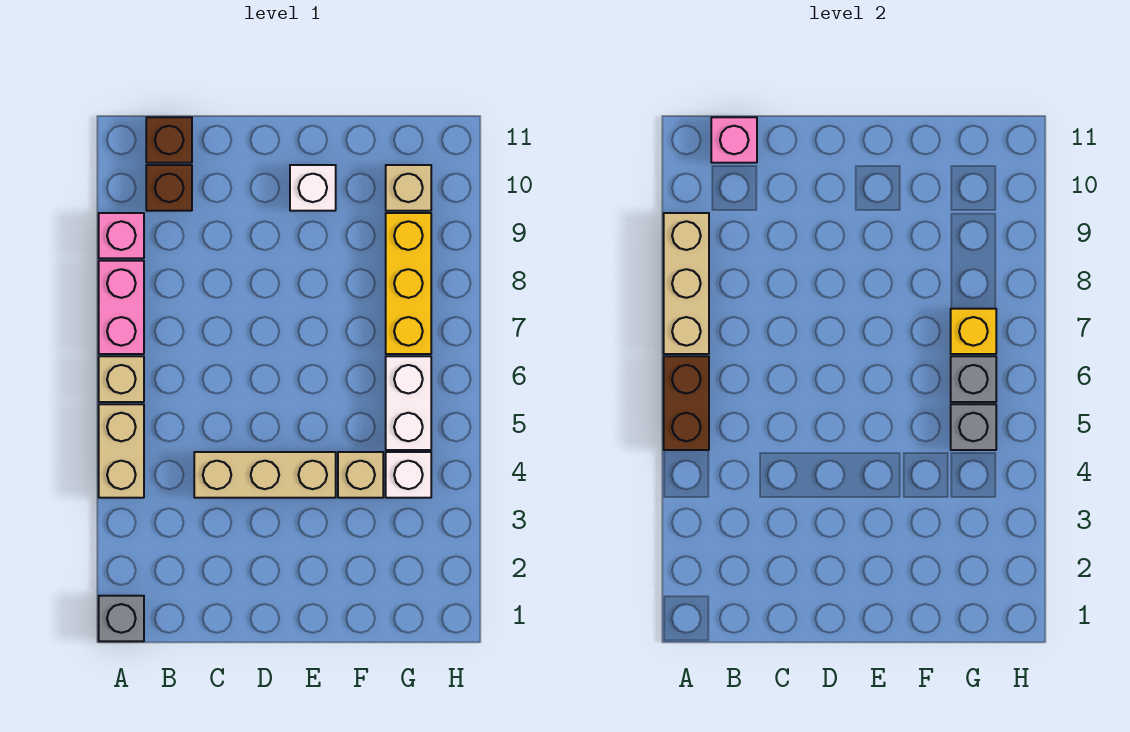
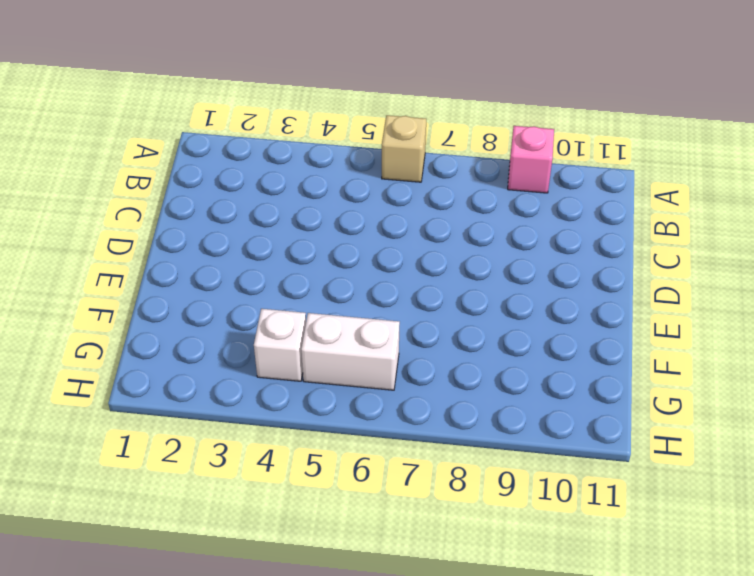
none -> grey 1x1 brick [99,596,144,641]
none -> tan 1x2 brick [99,404,144,498]
none -> pink 1x2 brick [99,261,144,354]

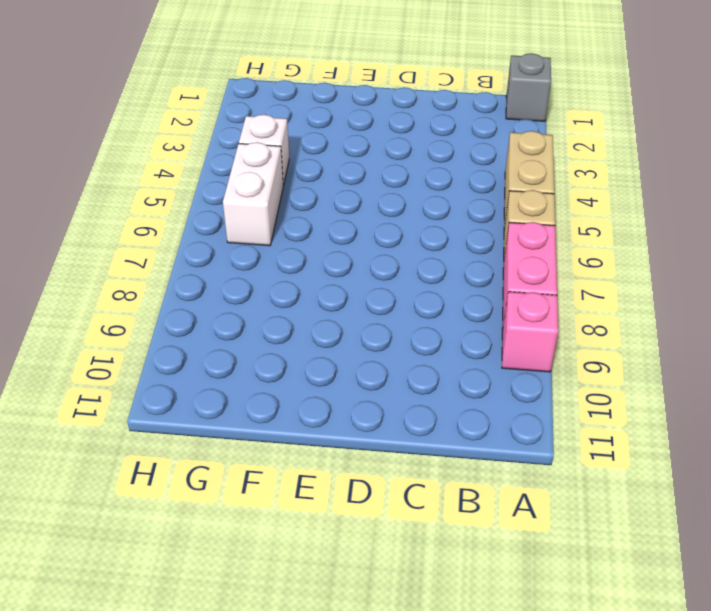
none -> brown 1x1 brick [146,165,192,211]
none -> brown 1x1 brick [146,117,192,163]
none -> tan 1x3 brick [194,452,336,498]

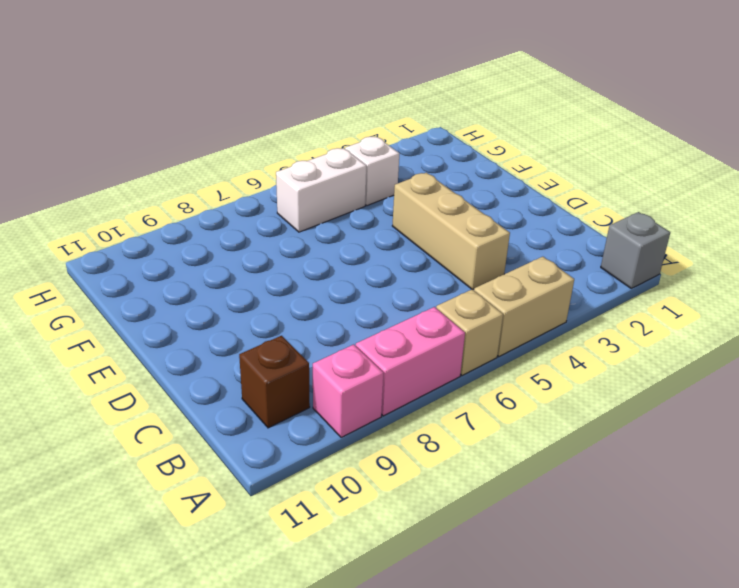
none -> brown 1x1 brick [146,117,192,163]
none -> white 1x1 brick [290,165,336,211]
none -> tan 1x1 brick [338,452,383,498]

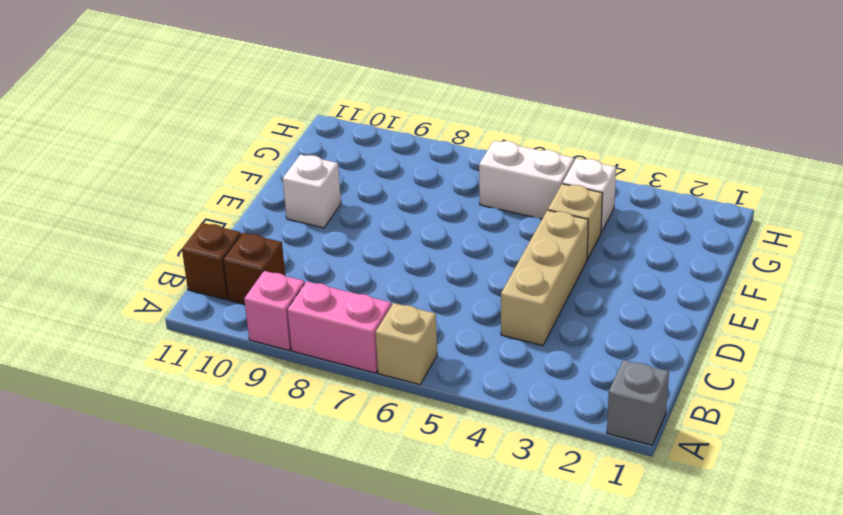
none -> tan 1x2 brick [99,404,144,498]
none -> yellow 1x3 brick [386,213,431,354]
none -> tan 1x1 brick [386,165,431,211]

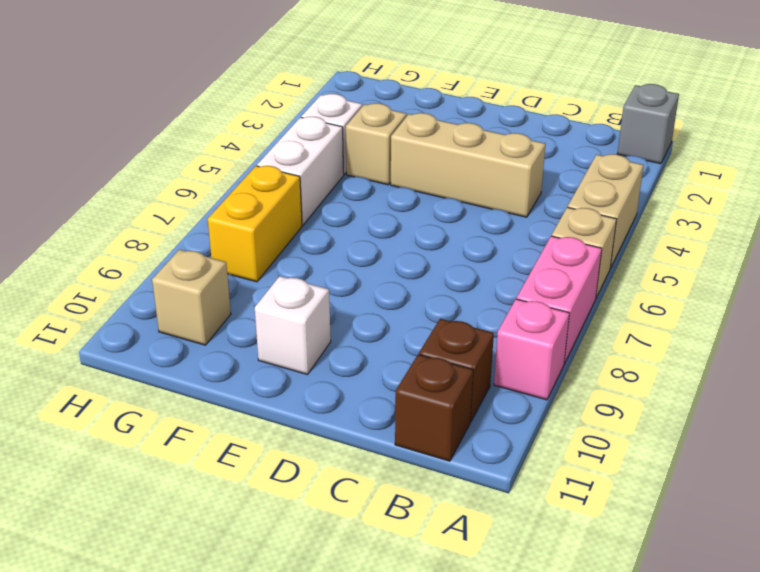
yellow 1x2 brick [208,166,302,282] -> yellow 1x3 brick [386,213,431,354]
none -> brown 1x2 brick [664,356,709,450]
none -> tan 1x3 brick [664,213,709,354]
none -> pink 1x1 brick [711,117,757,163]

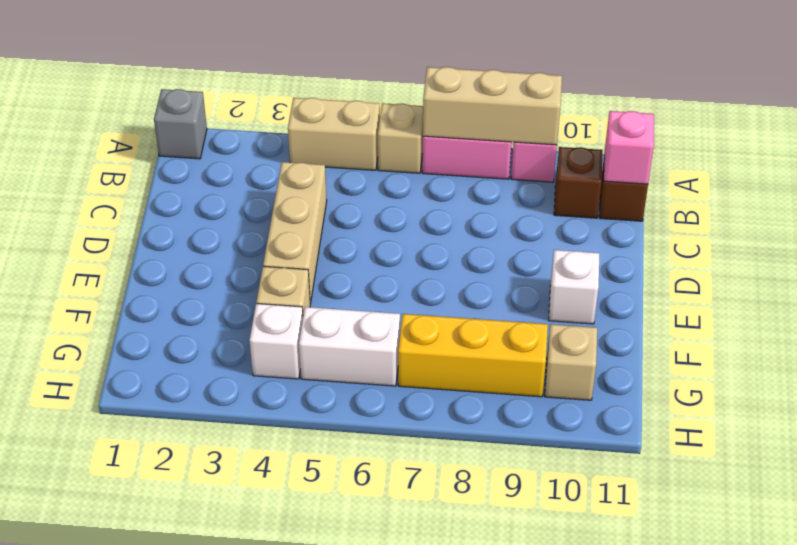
none -> brown 1x2 brick [664,356,709,450]
none -> grey 1x1 brick [951,404,996,450]
none -> grey 1x1 brick [951,356,996,402]

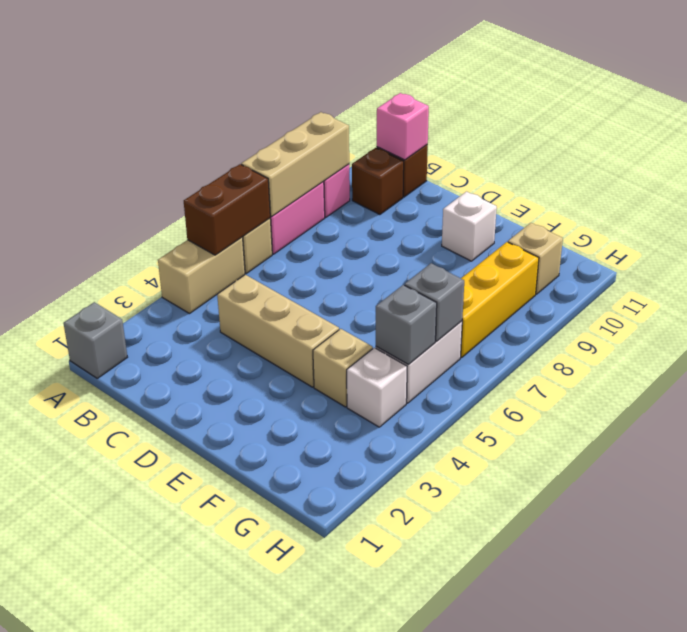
none -> yellow 1x1 brick [951,309,996,354]

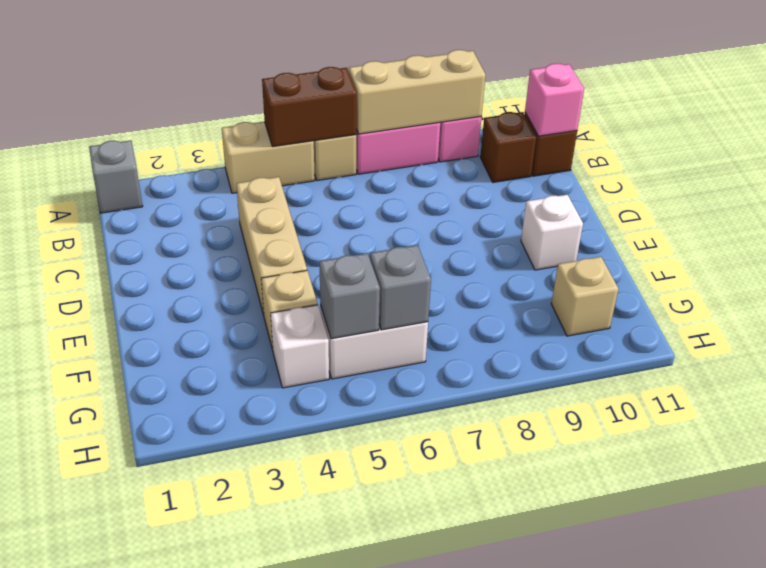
none -> yellow 1x3 brick [386,213,431,354]
none -> yellow 1x1 brick [951,309,996,354]

